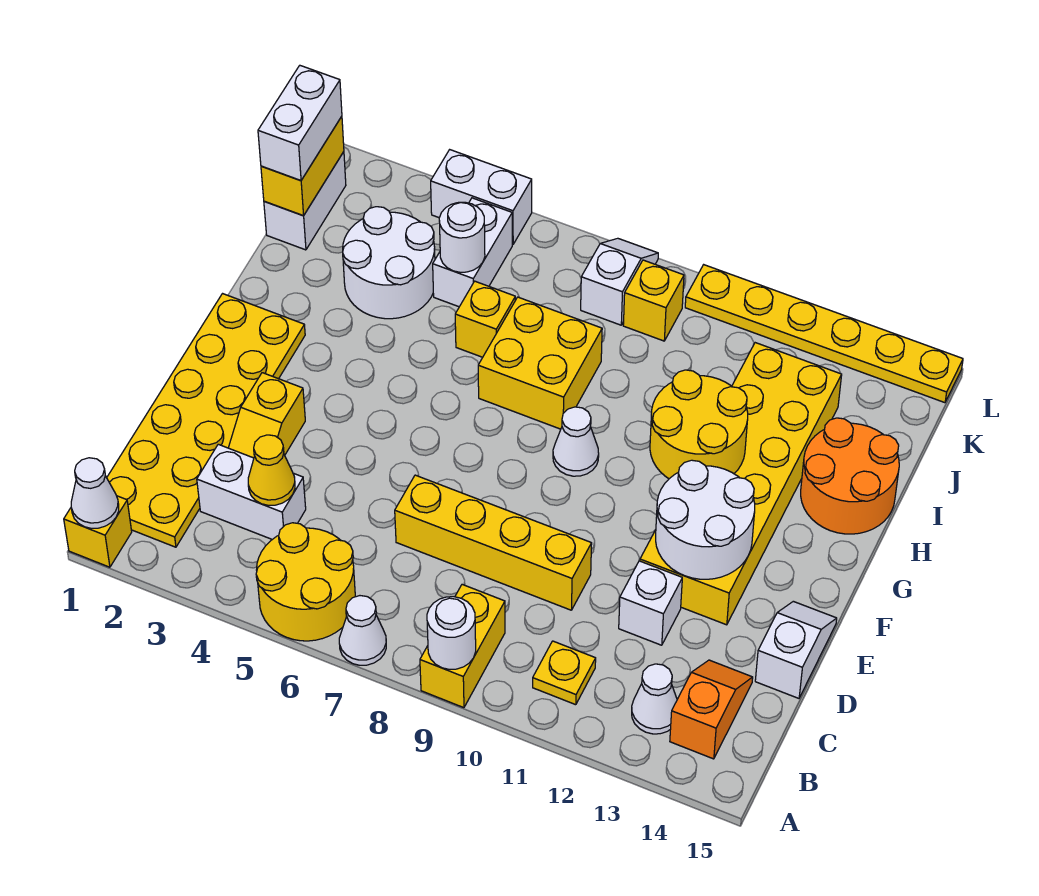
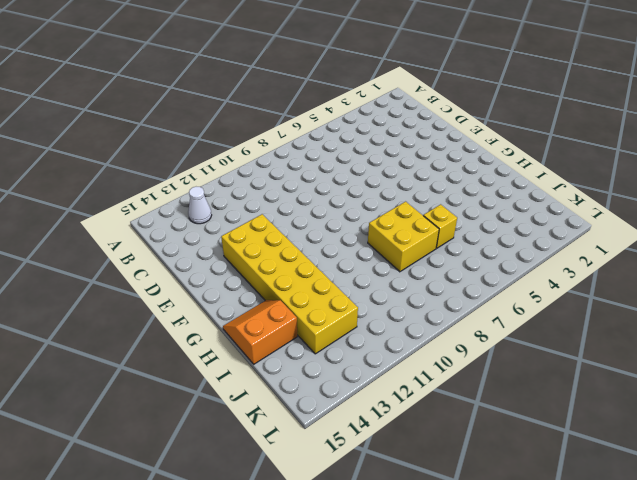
orange 2x2 slope [223,300,297,364] -> orange 2x2 round brick [801,418,899,534]
none -> yellow 1x1 brick [64,496,132,567]
none -> yellow 2x2 round brick [256,523,355,641]
none -> white 1x1 cone [339,596,386,665]
none -> yellow 1x2 brick [420,585,505,708]

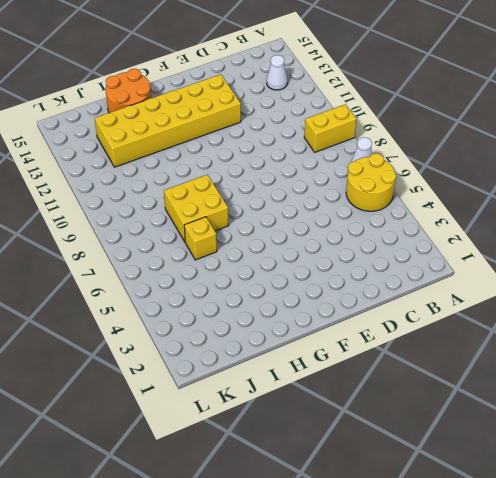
none -> yellow 1x1 brick [64,496,132,567]
none -> yellow 2x6 plate [107,294,305,547]
none -> yellow 1x1 plate [533,641,596,705]
none -> orange 1x2 slope [670,660,753,759]

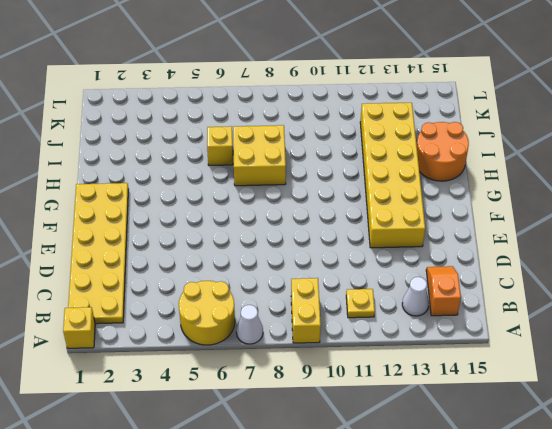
none -> white 1x2 brick [197,444,306,539]
none -> yellow 1x2 slope [228,373,305,458]
none -> yellow 1x4 brick [395,475,592,610]
none -> white 1x1 brick [619,561,682,645]

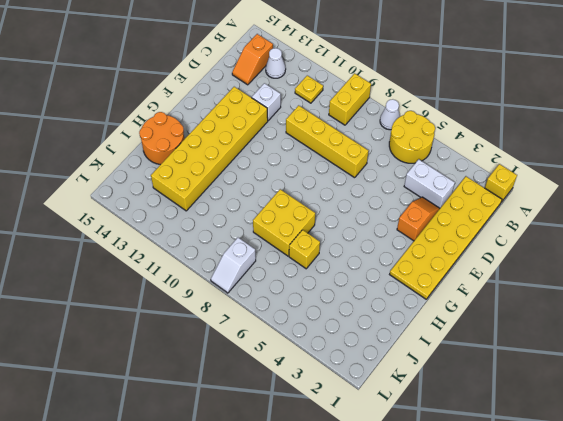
orange 1x2 slope [397,197,440,241] -> yellow 1x2 slope [228,373,305,458]
none -> white 1x2 slope [755,601,837,698]
none -> white 1x1 cone [553,407,599,476]
none -> white 2x2 round brick [343,207,435,319]
none -> white 1x2 brick [264,152,346,250]

